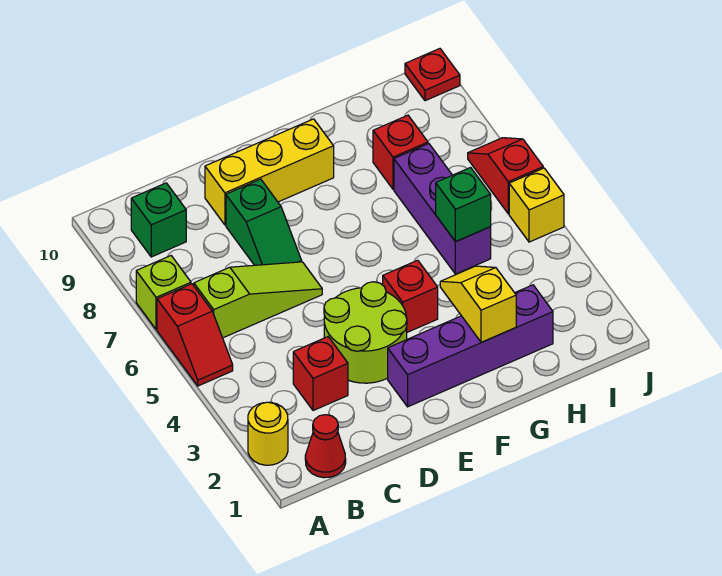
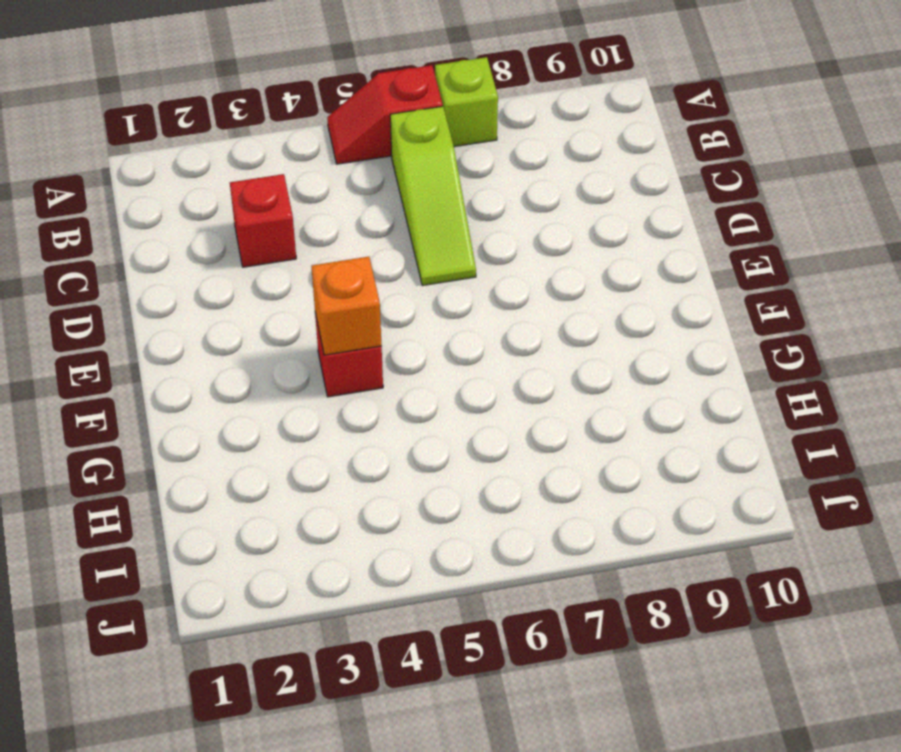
orange 1x1 brick [311,257,382,355] -> none
none -> yellow 1x1 round brick [248,402,288,465]
none -> red 1x1 cone [305,415,346,478]
none -> green 1x1 brick [131,183,186,257]

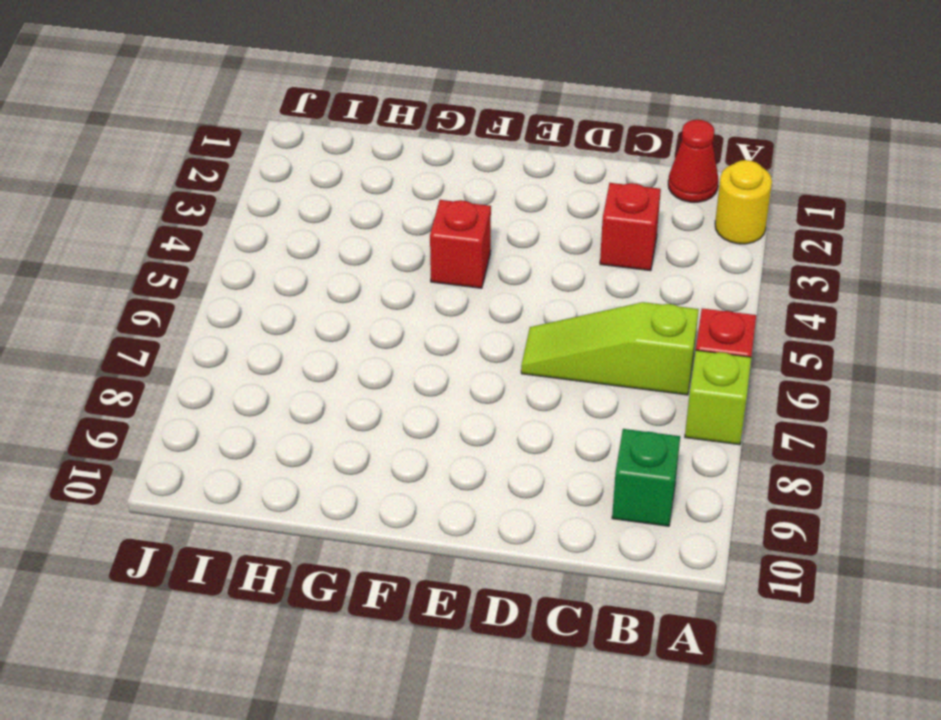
none -> lime 2x2 round brick [324,282,407,383]
none -> green 1x2 slope [226,179,302,265]
none -> yellow 1x3 brick [205,119,334,225]

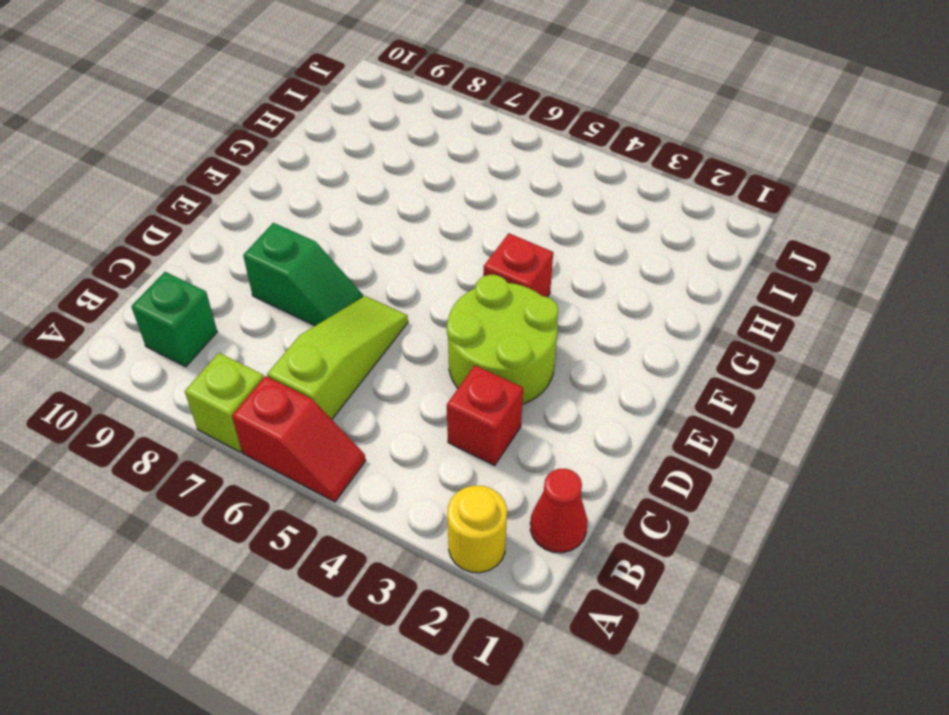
none -> yellow 1x3 brick [205,119,334,225]
none -> purple 1x4 brick [388,285,553,407]
none -> purple 1x3 brick [394,144,491,274]

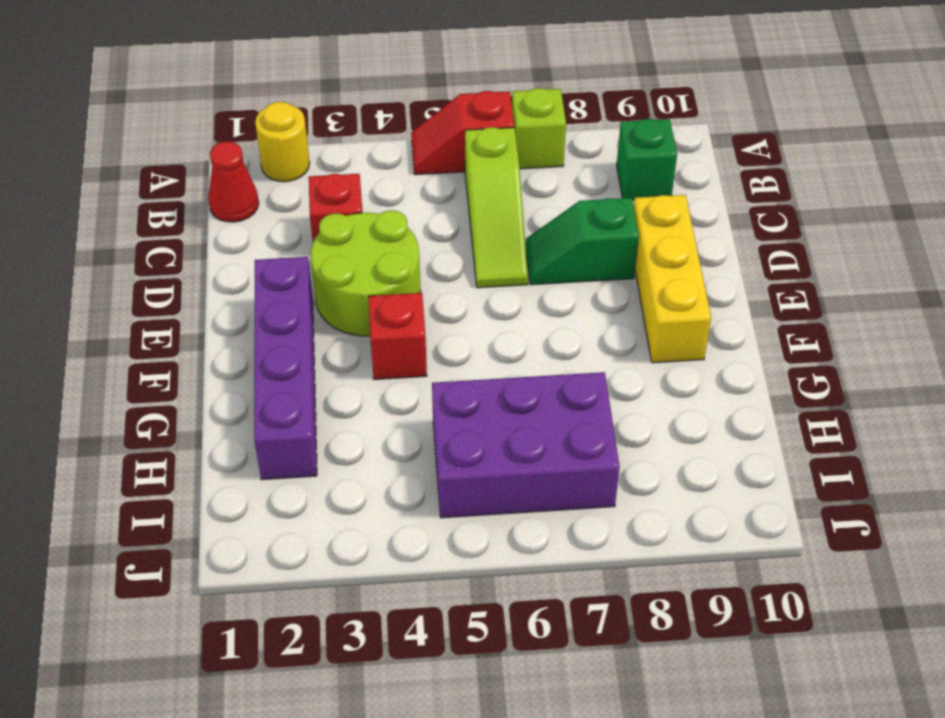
purple 2x3 brick [432,372,620,518] -> purple 1x3 brick [394,144,491,274]
none -> red 1x1 brick [373,115,428,189]
none -> yellow 1x1 brick [509,168,564,242]
none -> red 1x2 slope [468,138,543,214]

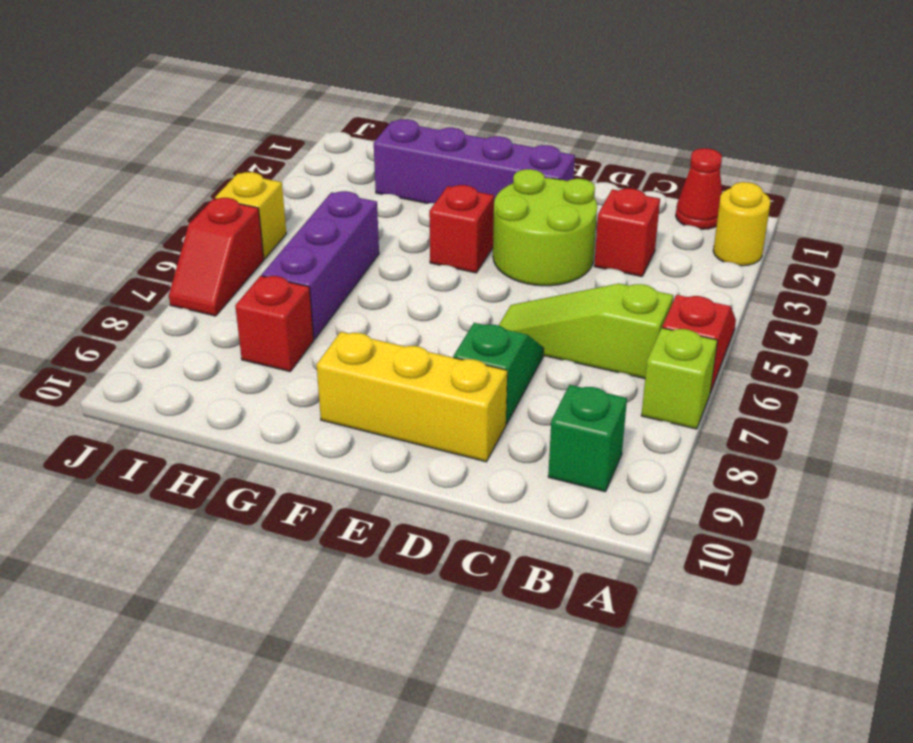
none -> red 1x1 plate [405,49,460,101]
none -> yellow 1x2 slope [440,266,516,342]
none -> green 1x1 brick [436,168,491,242]

